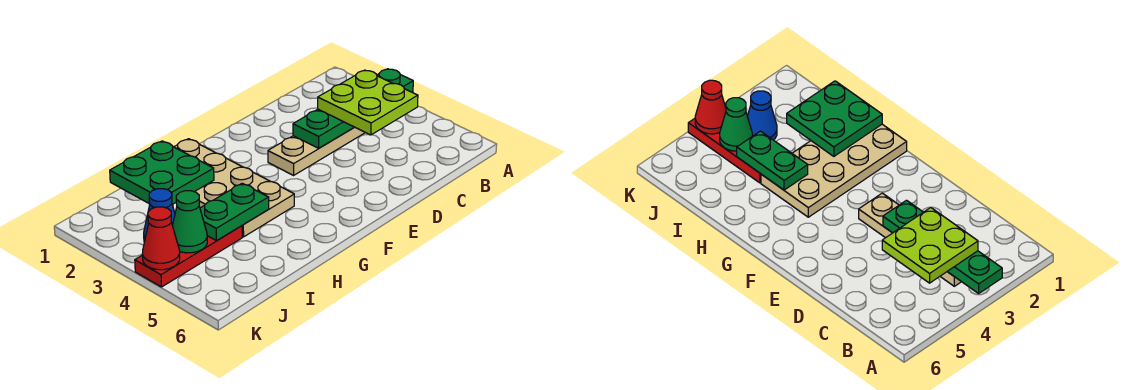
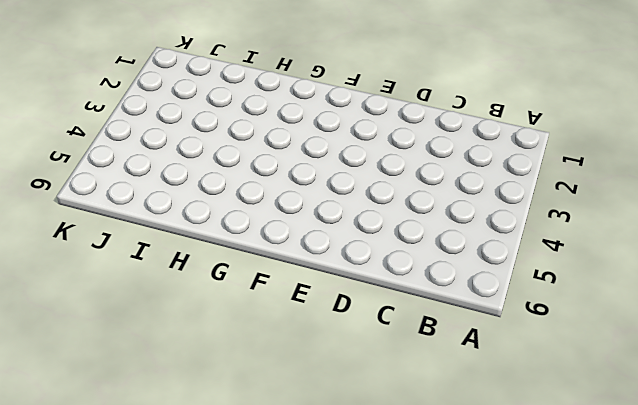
none -> tan 1x4 plate [268,127,365,175]
none -> tan 2x4 plate [174,139,294,237]

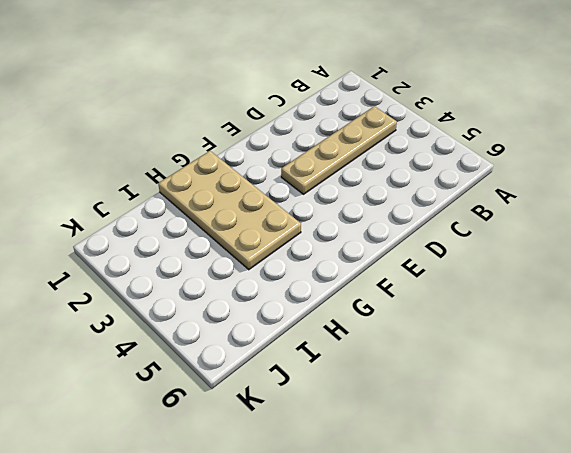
none -> red 1x3 plate [135,226,242,287]
none -> blue 1x1 cone [144,189,175,242]

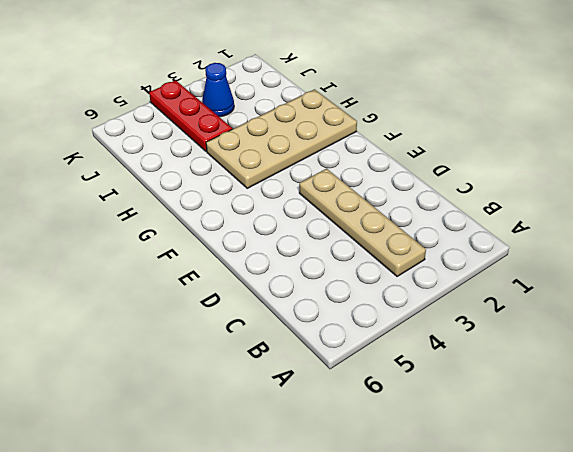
none -> green 1x4 plate [293,69,413,148]
none -> green 2x2 plate [110,141,214,204]

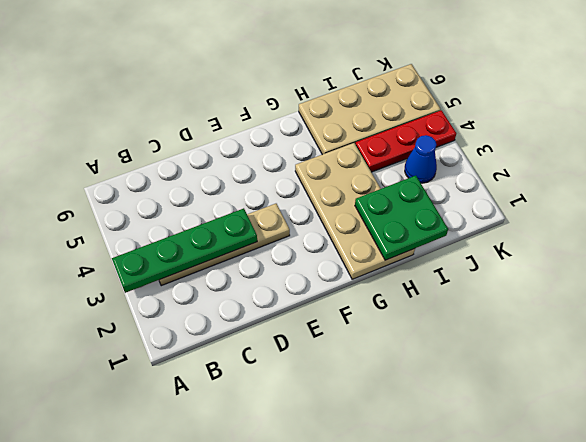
tan 2x4 plate [299,64,441,155] -> none
none -> green 1x2 plate [200,183,269,241]
none -> green 1x1 cone [172,191,207,253]

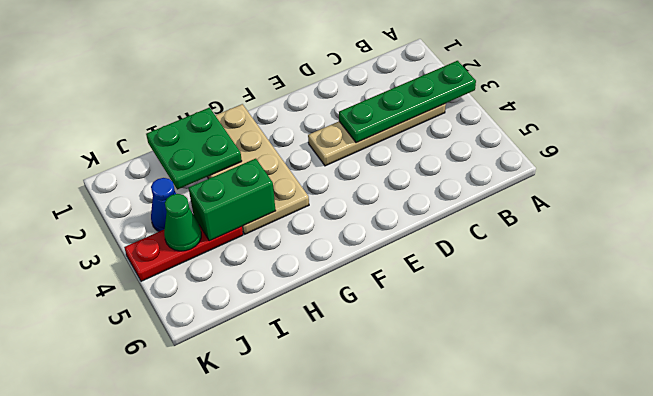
green 1x2 brick [189,159,276,241] -> green 1x2 plate [200,183,269,241]
none -> red 1x1 cone [142,207,180,270]
none -> lime 2x2 plate [318,70,418,135]

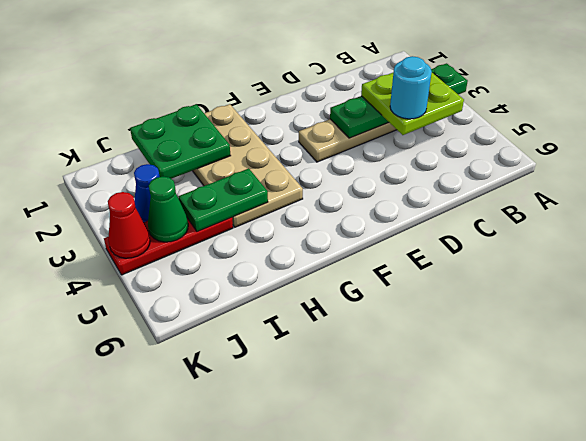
cyan 1x1 round brick [390,56,432,119] -> none

